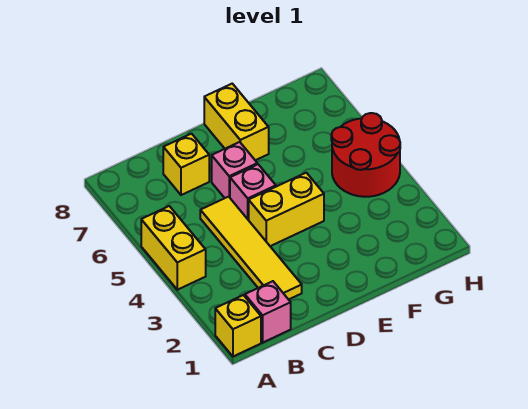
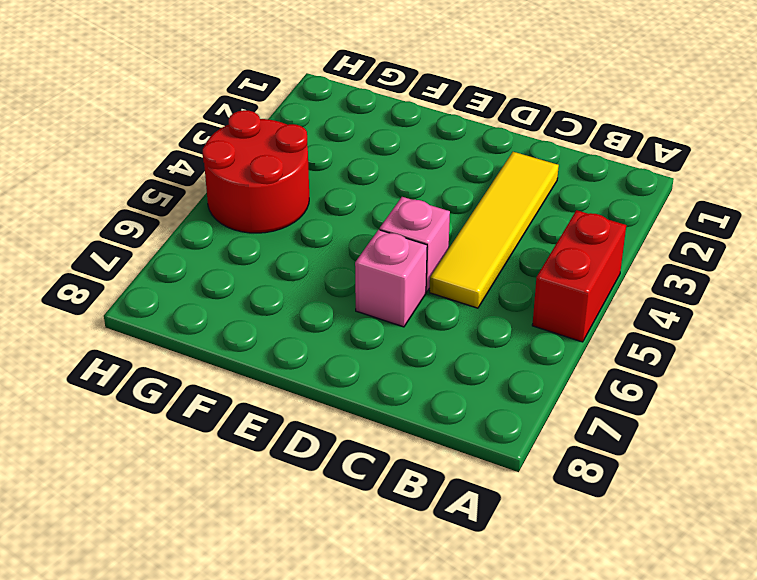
red 1x2 brick [532,210,626,342] -> yellow 1x2 brick [141,206,206,290]
none -> yellow 1x1 brick [215,295,261,356]
none -> pink 1x1 brick [245,281,291,343]

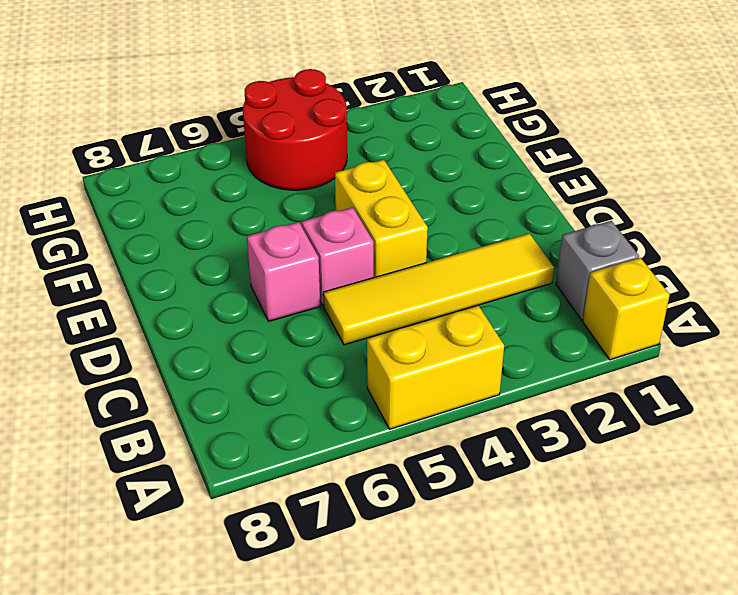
grey 1x1 brick [556,221,639,320] -> pink 1x1 brick [245,281,291,343]
none -> yellow 1x1 brick [163,134,209,195]
none -> yellow 1x2 brick [204,84,269,160]

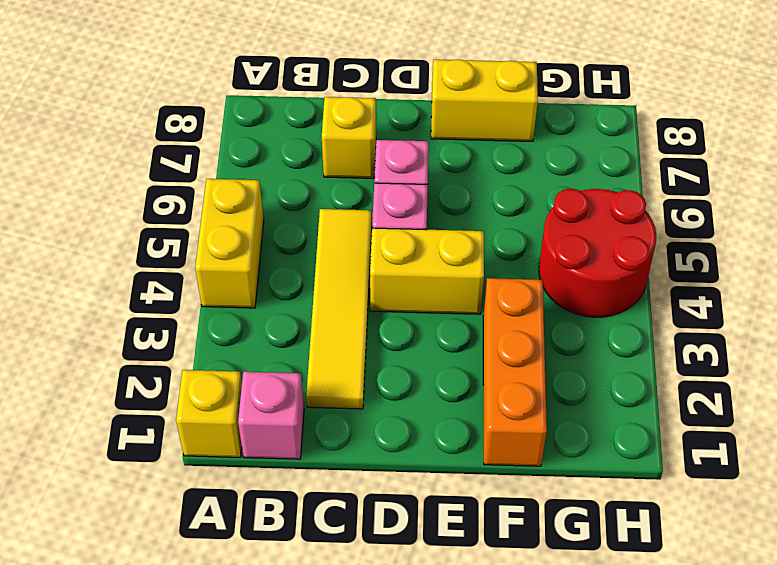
yellow 1x2 brick [431,60,538,141] -> yellow 1x2 brick turned to [204,84,269,160]
orange 1x3 brick [483,278,547,466] -> none

